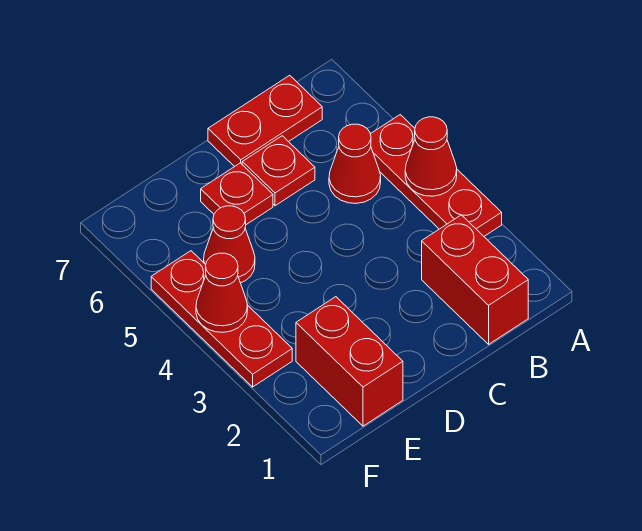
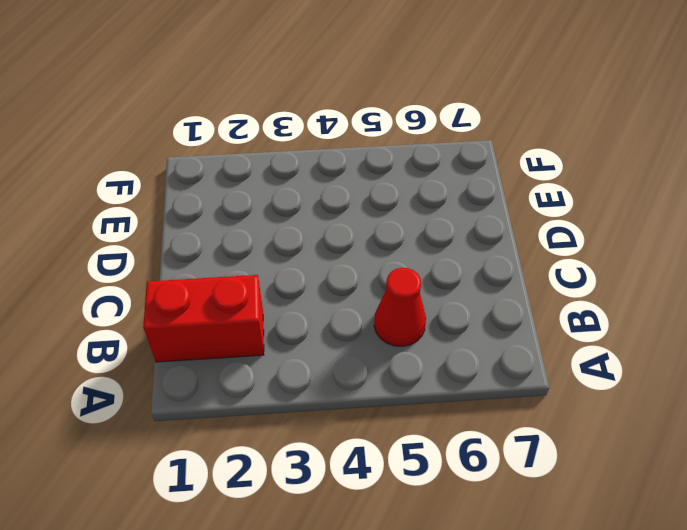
none -> red 1x3 plate [371,115,502,236]
none -> red 1x2 plate [208,75,322,167]

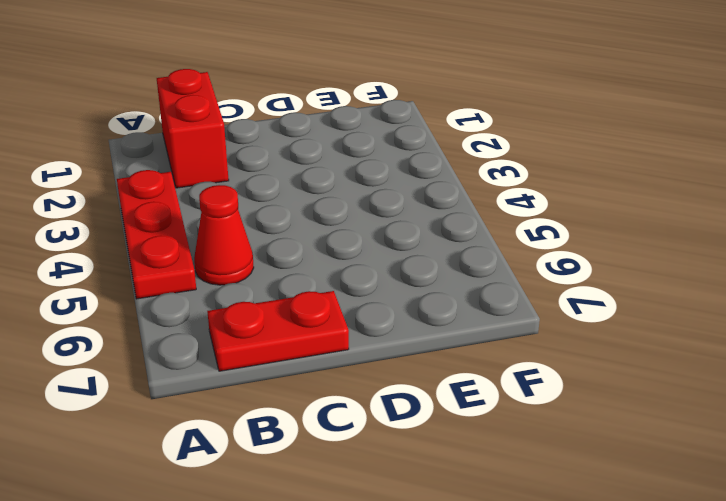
none -> red 1x1 plate [242,136,315,206]
none -> red 1x1 plate [201,163,273,225]

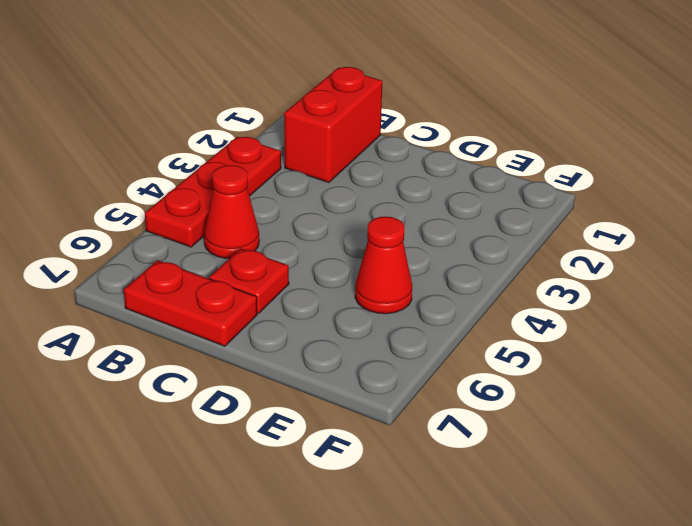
none -> red 1x1 plate [201,163,273,225]
none -> red 1x2 brick [296,297,403,426]

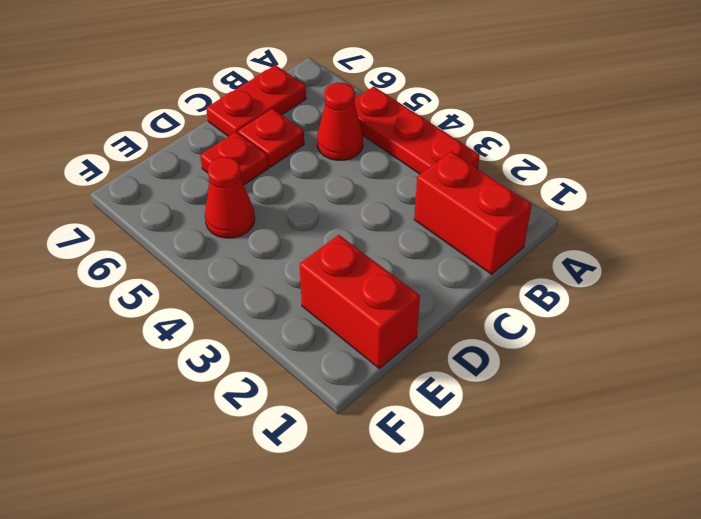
none -> red 1x3 plate [151,251,292,387]
none -> red 1x1 cone [405,117,457,196]

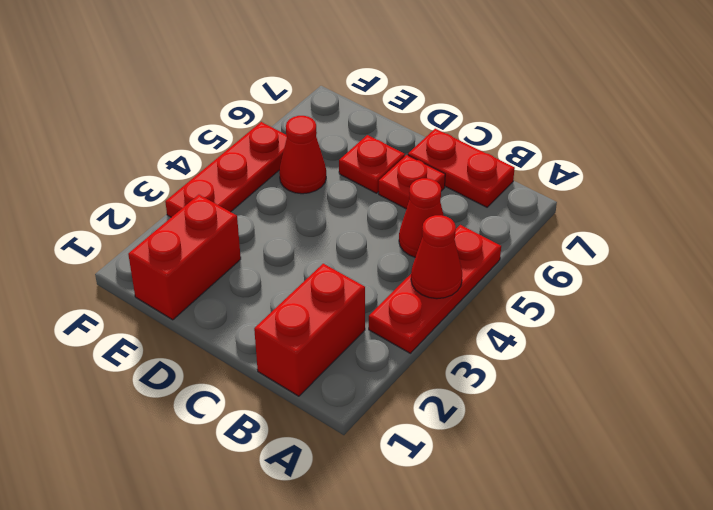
none -> red 1x1 cone [196,253,248,332]

